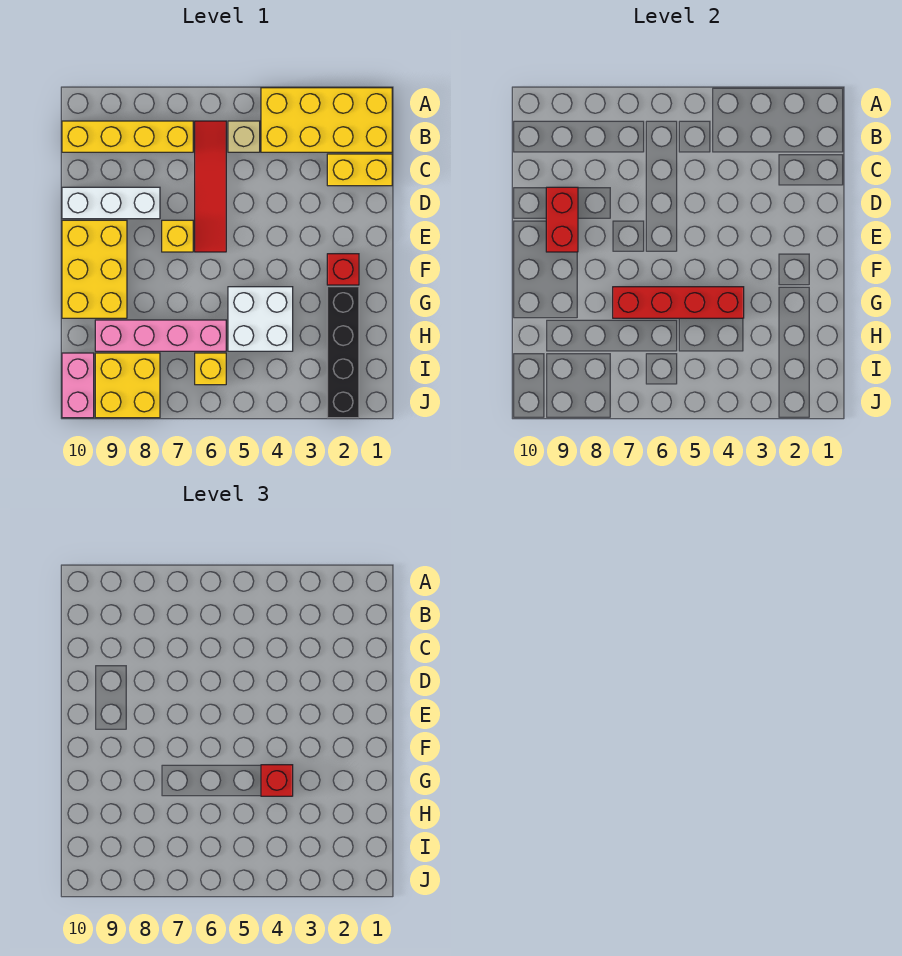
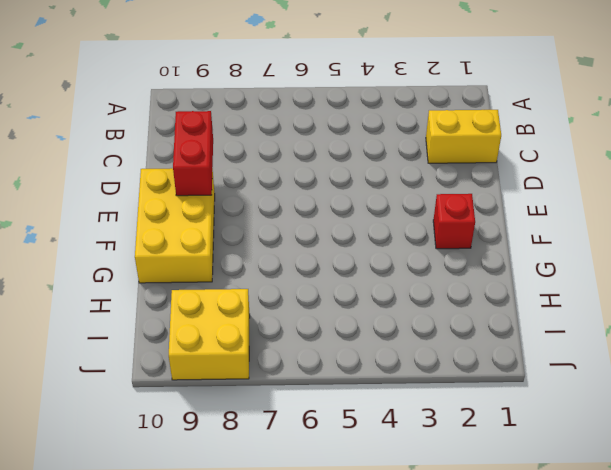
none -> yellow 2x4 brick [261,88,392,152]
none -> tan 1x1 brick [228,121,260,152]
none -> red 1x4 tile [195,121,226,252]

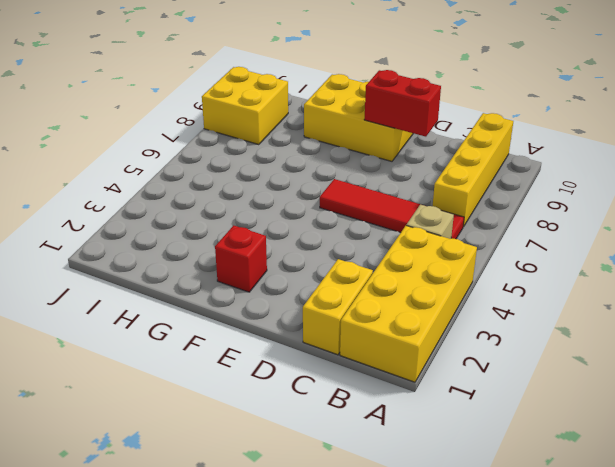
none -> white 1x3 brick [62,187,160,219]
none -> yellow 1x1 brick [162,220,193,252]
none -> black 1x4 brick [327,287,359,418]

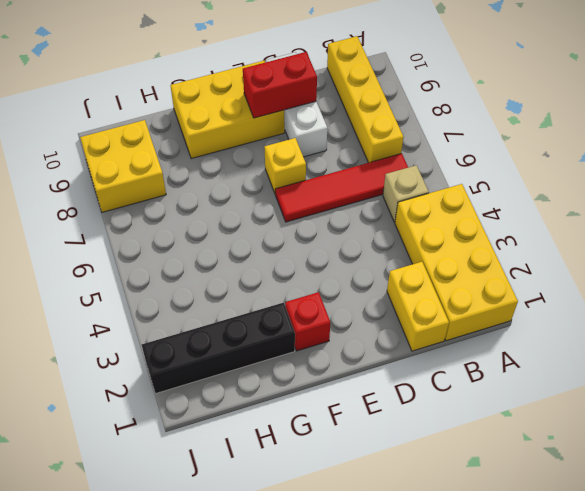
none -> white 2x2 brick [228,287,293,351]
none -> pink 1x4 brick [95,320,226,351]
none -> yellow 1x1 brick [195,353,226,385]

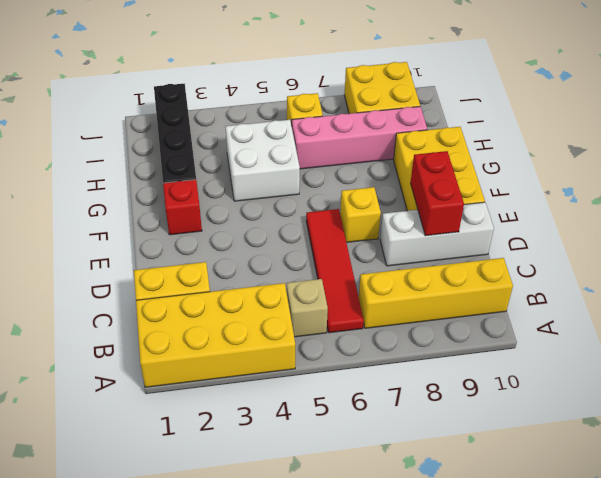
none -> pink 1x2 brick [62,353,94,418]
none -> red 1x4 brick [613,287,744,318]
none -> red 1x1 brick [261,765,293,796]

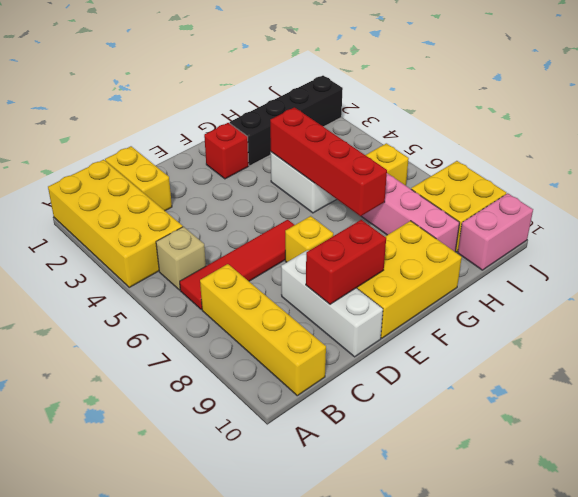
none -> red 1x1 brick [261,765,293,796]

